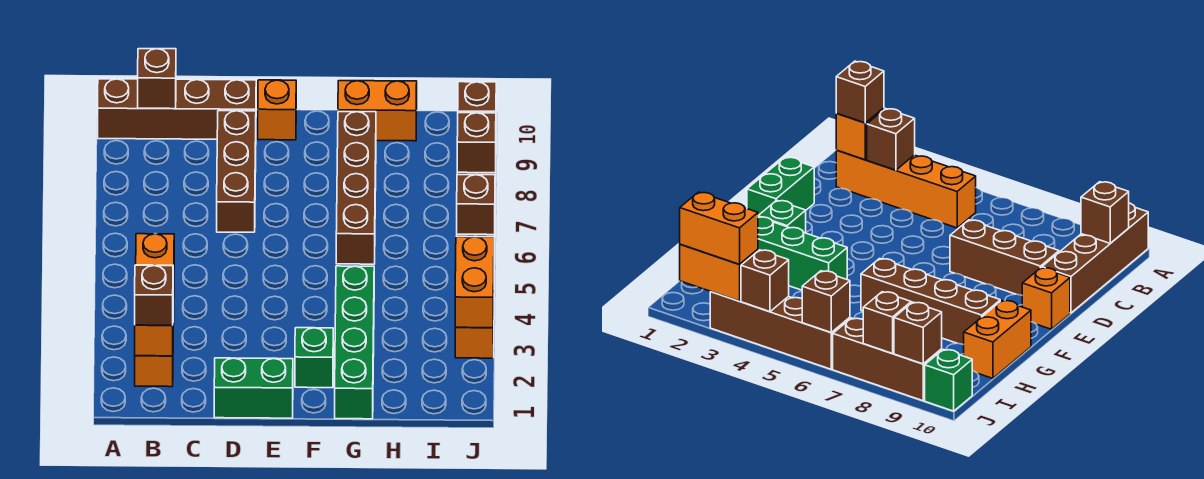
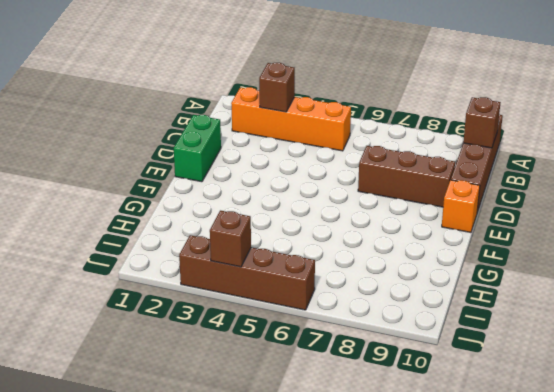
none -> green 1x1 brick [295,328,333,388]
none -> green 1x4 brick [335,266,374,419]
none -> brown 1x4 brick [336,112,376,264]

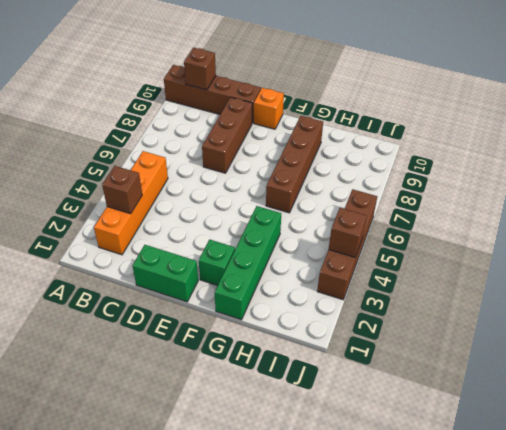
none -> orange 1x2 brick [338,81,417,141]
none -> brown 1x3 brick [833,318,942,401]
none -> green 1x1 brick [925,349,972,411]

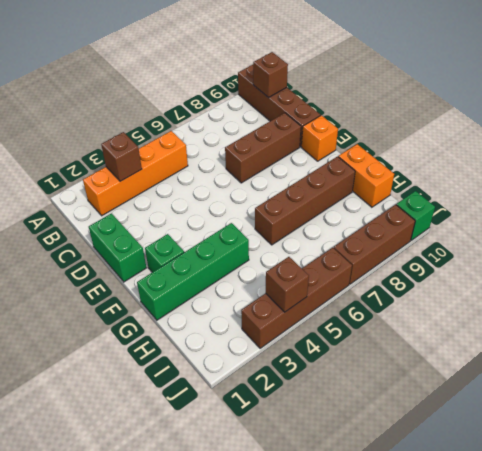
none -> orange 1x1 brick [135,325,173,356]
none -> orange 1x2 brick [455,314,494,358]
none -> brown 1x1 brick [457,175,495,235]

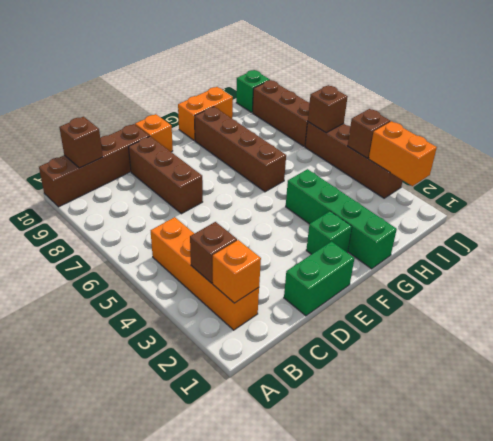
none -> brown 1x1 brick [457,113,496,173]
none -> brown 1x1 brick [458,82,496,113]
none -> brown 1x1 brick [135,265,173,325]

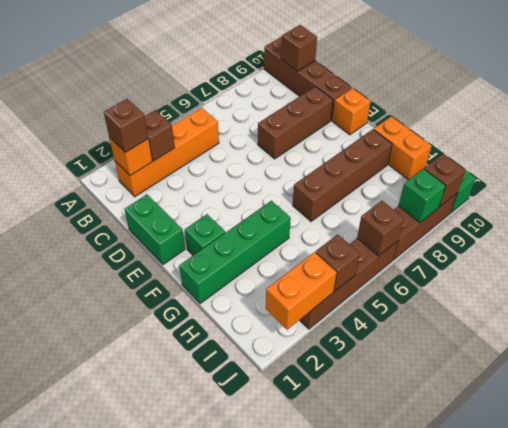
green 1x1 brick [398,169,446,223] -> brown 1x1 brick [457,113,496,173]
none -> orange 1x2 brick [455,236,494,328]

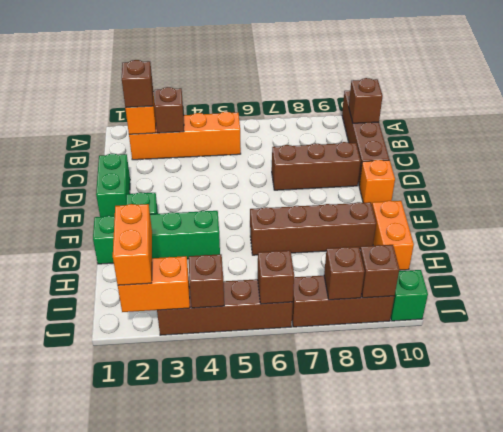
orange 1x2 brick [113,204,152,285] -> orange 1x2 brick turned to [455,236,494,328]

